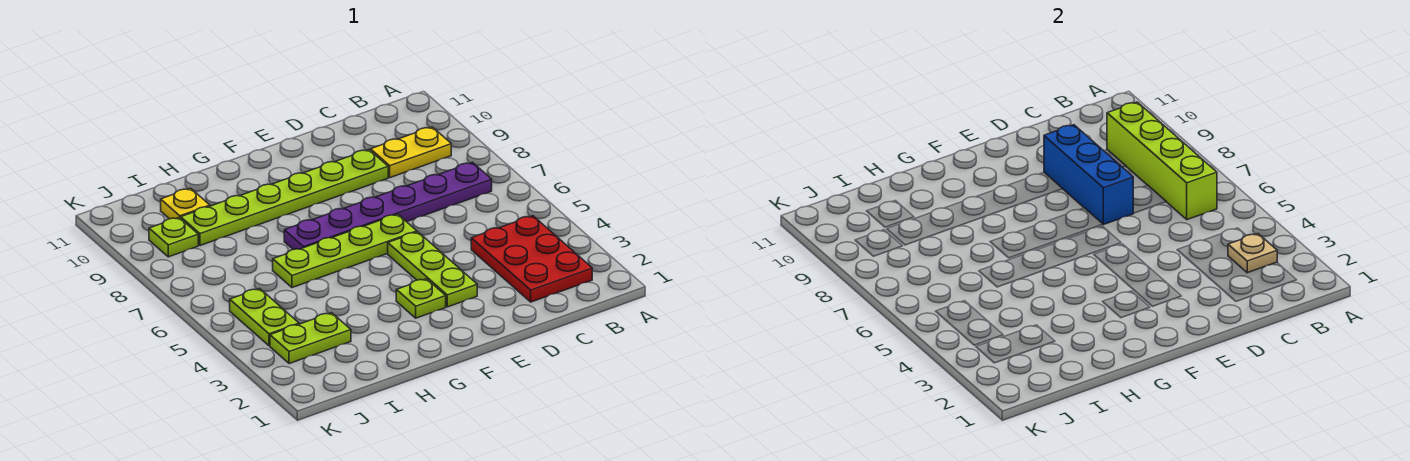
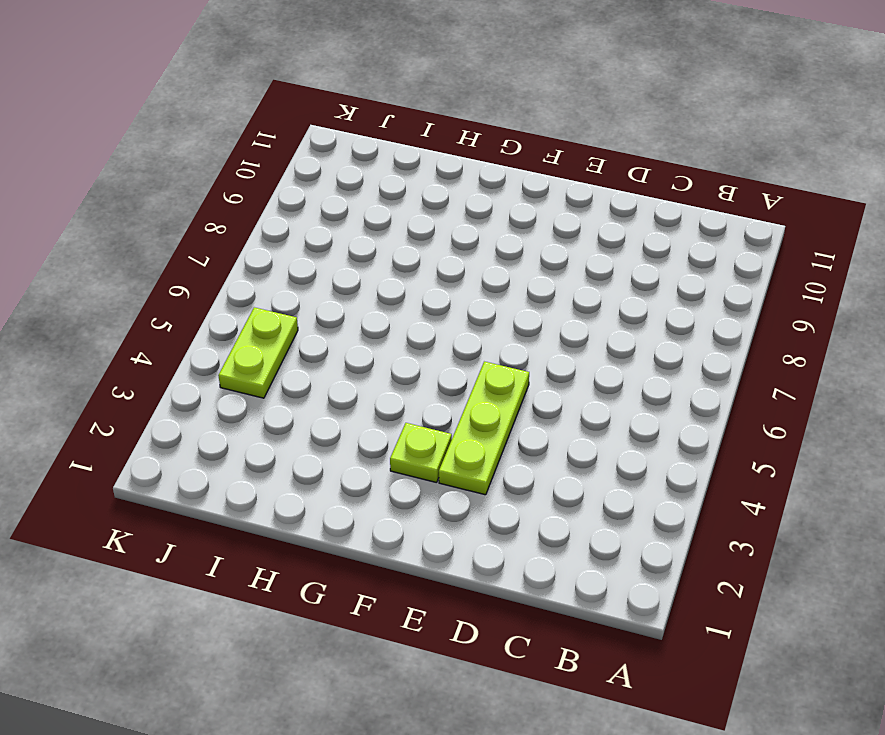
none -> red 2x3 plate [471,216,592,302]
none -> purple 1x6 plate [284,162,492,250]
none -> yellow 1x2 plate [371,127,451,178]

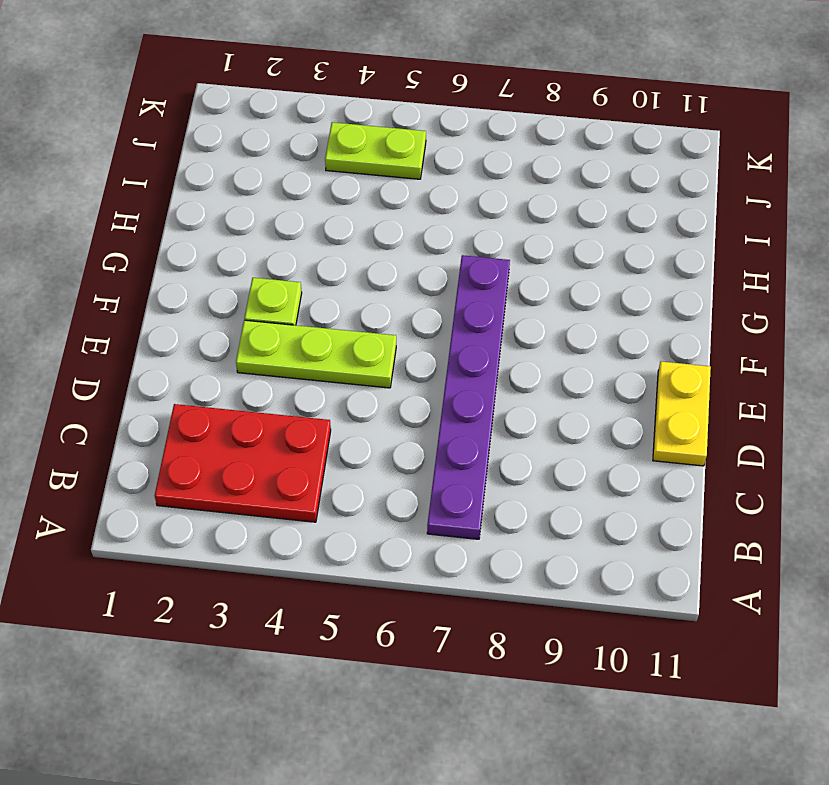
yellow 1x2 plate [653,361,711,466] -> yellow 1x2 plate moved to [371,127,451,178]
none -> lime 1x6 plate [181,150,388,246]
none -> lime 1x4 plate [273,214,417,288]
none -> lime 1x2 plate [270,313,351,364]

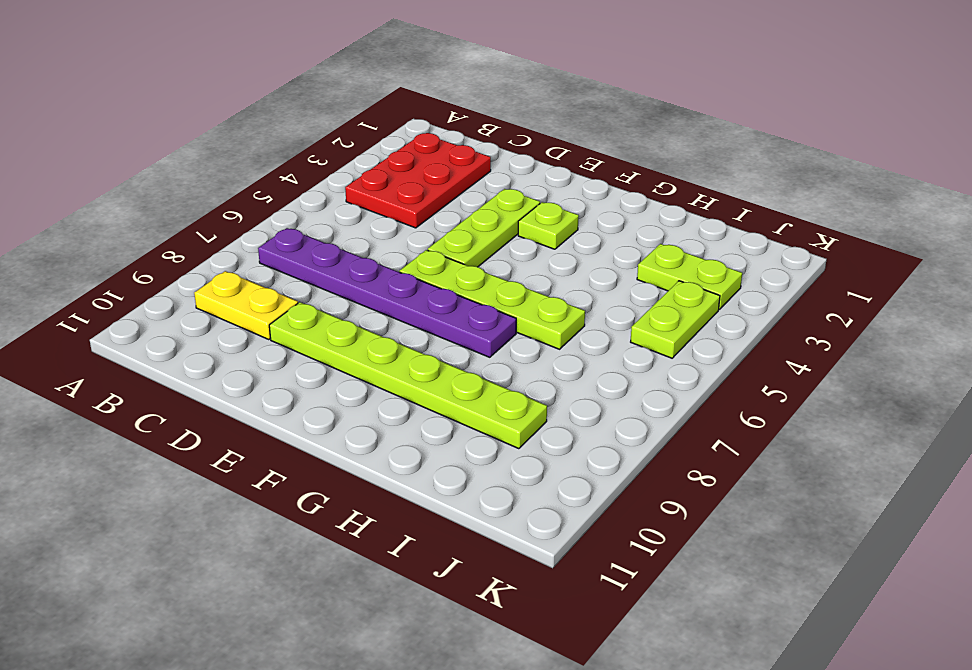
none -> yellow 1x1 plate [161,188,210,219]
none -> lime 1x1 plate [149,218,198,257]
none -> tan 1x1 plate [1228,234,1277,273]

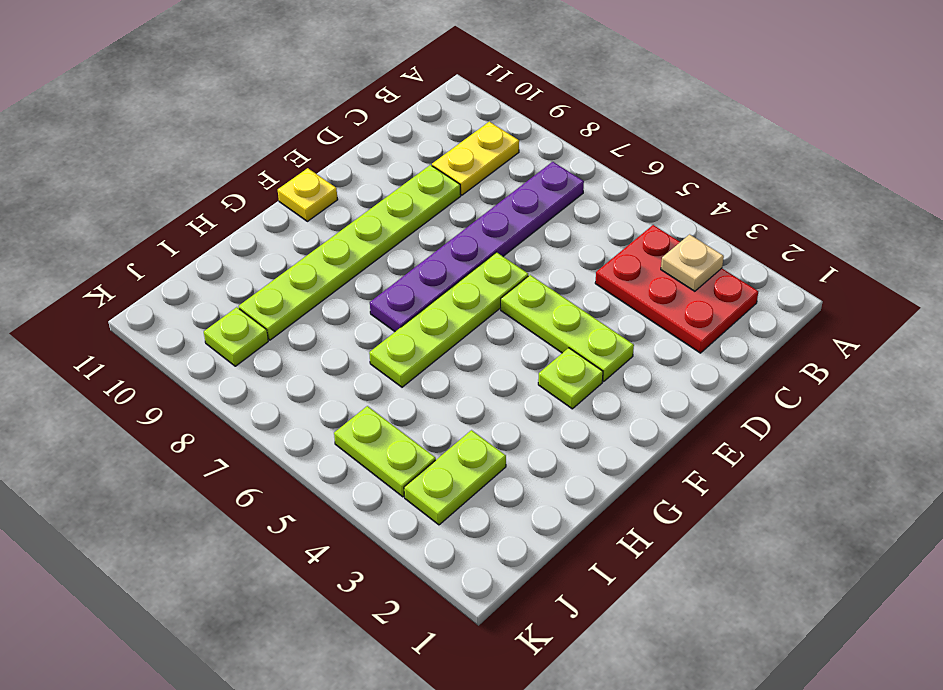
yellow 1x1 plate [278,168,338,221] -> yellow 1x1 plate moved to [161,188,210,219]
none -> lime 1x4 brick [1107,102,1217,220]
none -> blue 1x3 brick [1044,125,1133,225]

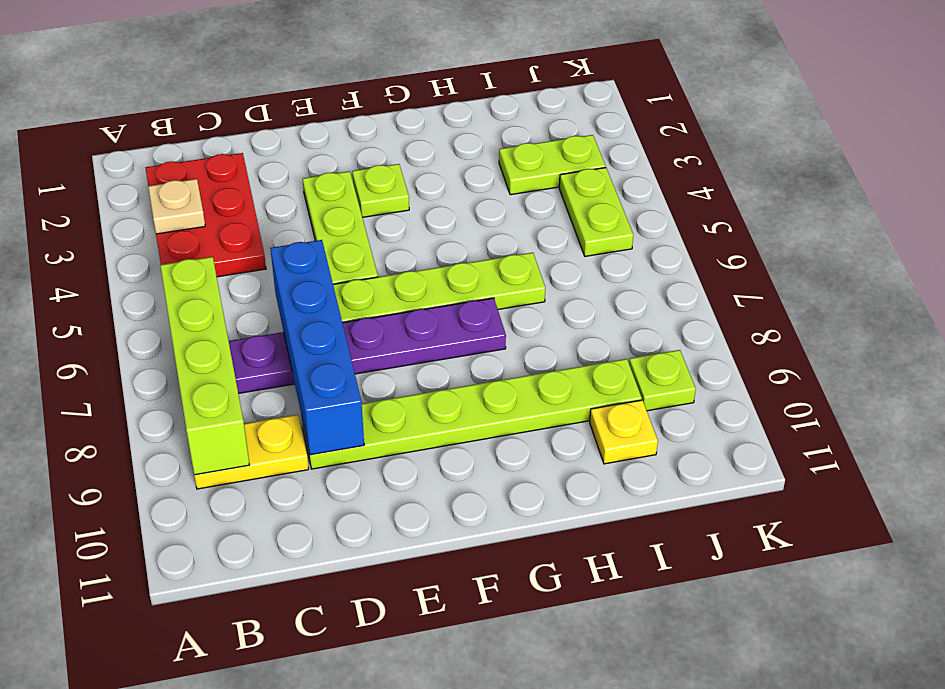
blue 1x4 brick [270,240,364,455] -> blue 1x3 brick [1044,125,1133,225]

